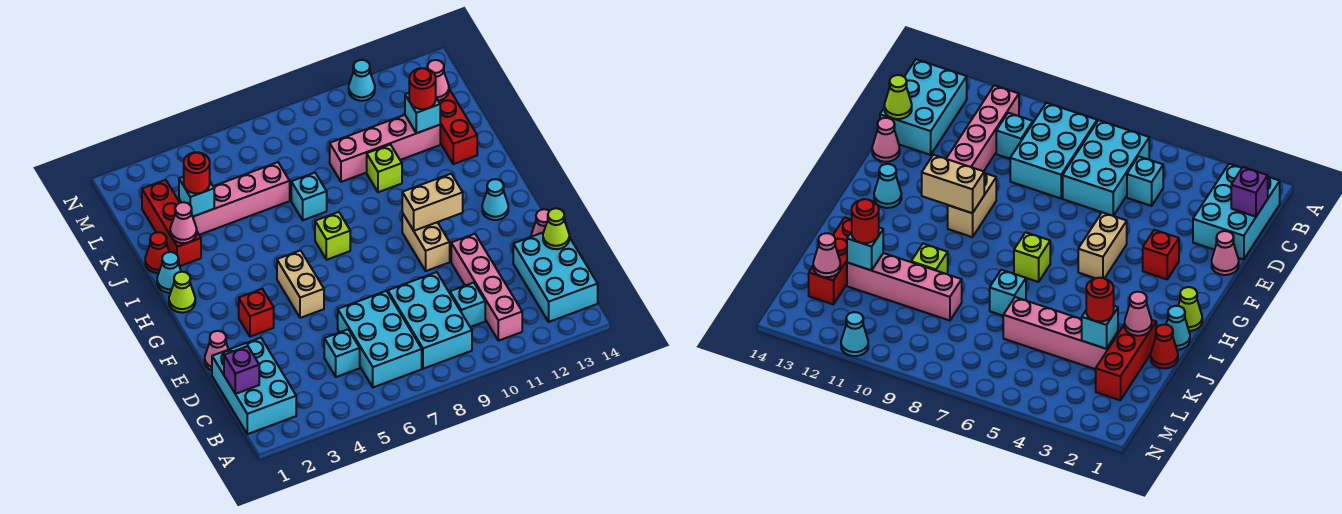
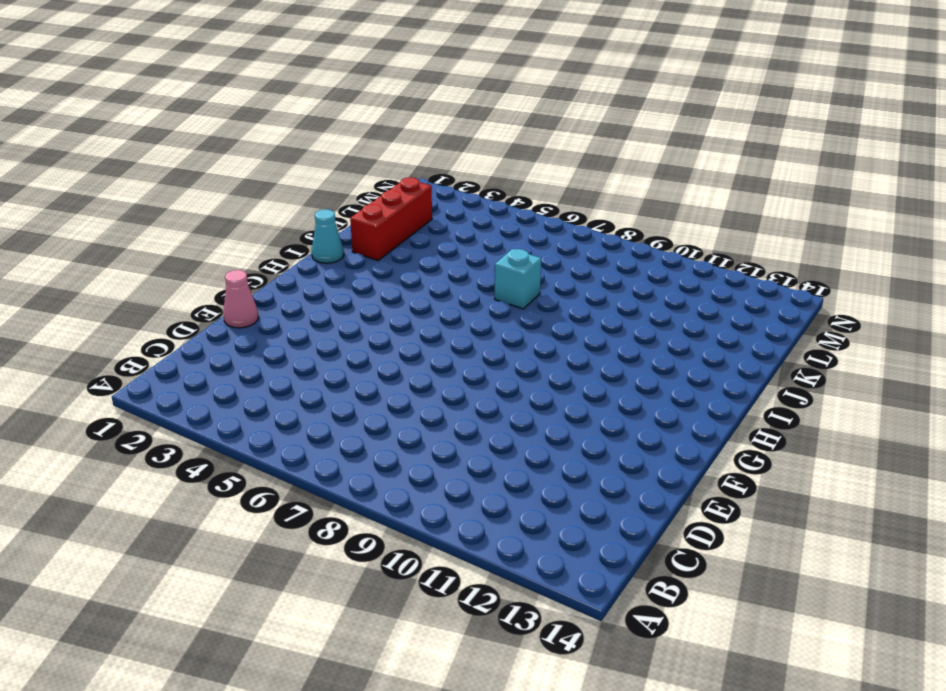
none -> cyan 2x3 brick [212,338,296,434]
none -> cyan 2x3 brick [338,291,422,387]
none -> cyan 2x3 brick [388,272,472,369]
none -> pink 1x4 brick [451,234,522,341]

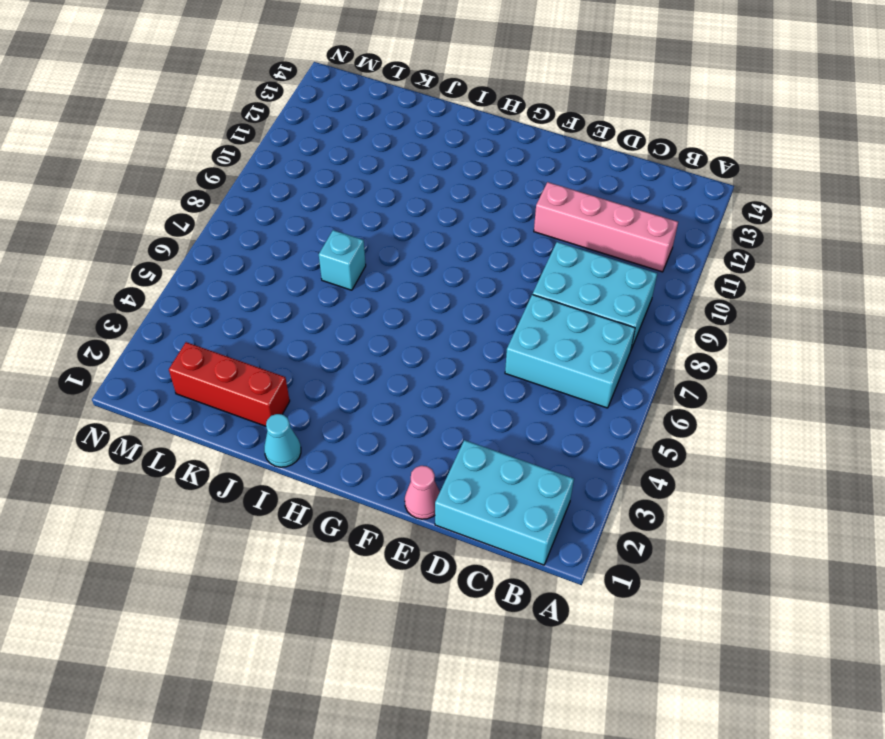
none -> cyan 2x3 brick [513,233,598,322]
none -> cyan 1x1 brick [324,329,360,377]
none -> cyan 1x1 brick [450,283,485,327]
none -> pink 1x1 cone [531,209,549,237]

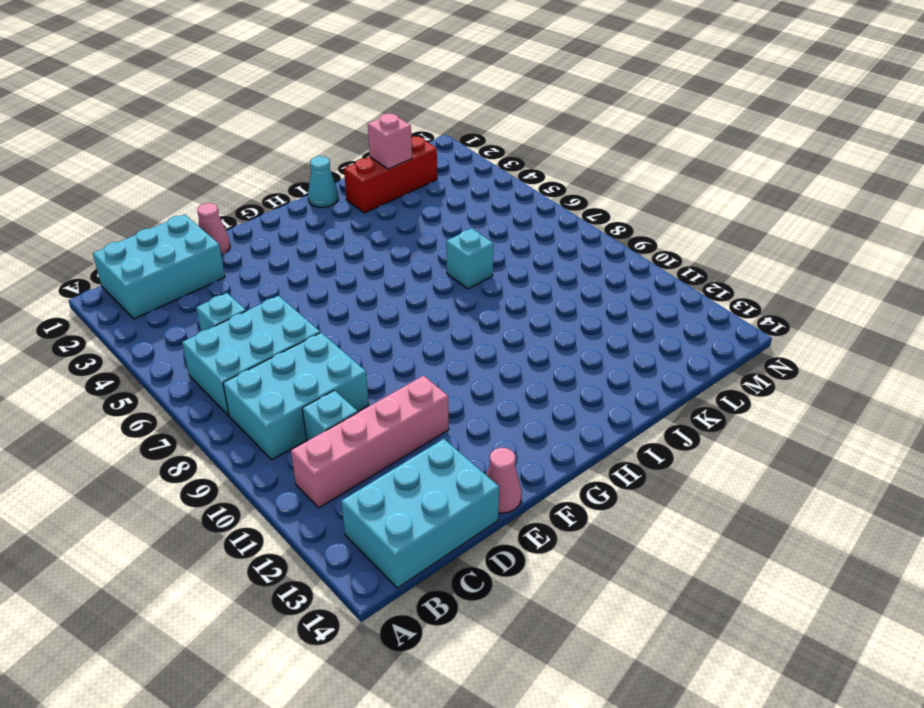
pink 1x1 brick [368,113,412,169] -> none
none -> red 1x1 brick [239,289,274,337]
none -> tan 1x2 brick [277,250,324,318]
none -> tan 1x2 brick [402,213,450,271]
none -> cyan 1x1 cone [482,179,508,220]

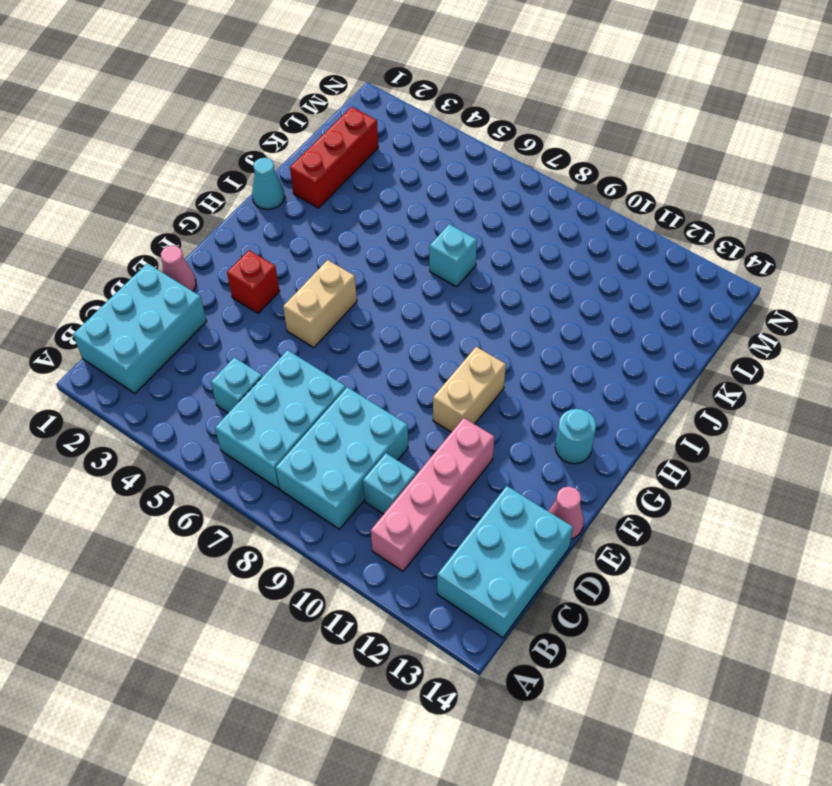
cyan 1x1 round brick [555,409,596,464] -> cyan 1x1 cone [482,179,508,220]
none -> lime 1x1 cone [169,272,195,313]
none -> lime 1x1 brick [315,212,350,260]
none -> red 1x1 cone [145,232,169,273]
none -> lime 1x1 brick [367,145,402,192]

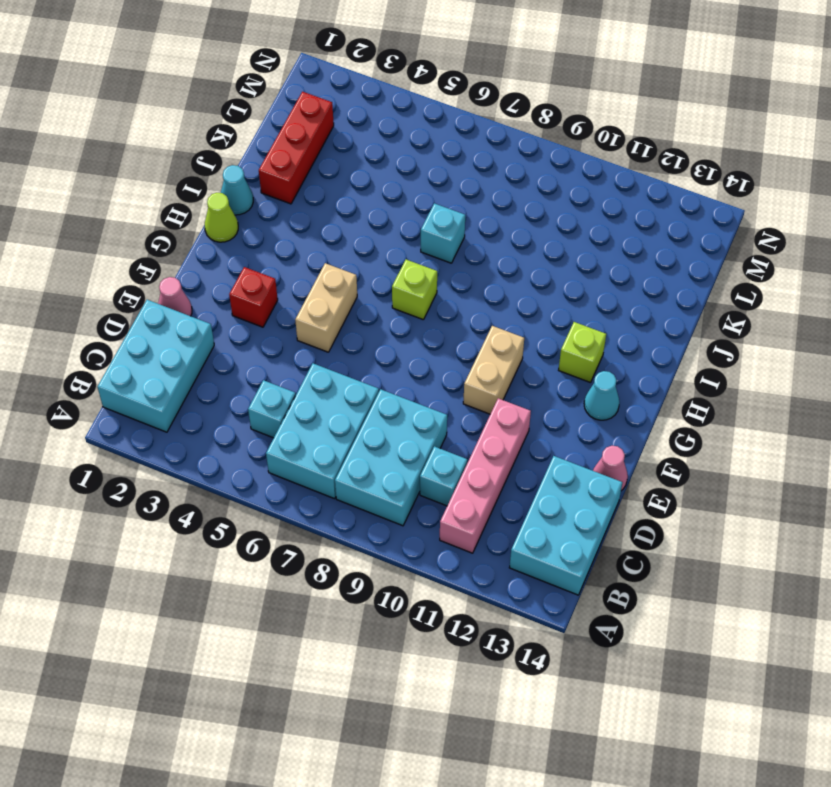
lime 1x1 brick [559,322,606,383] -> lime 1x1 brick moved to [367,145,402,192]
none -> red 1x1 cone [145,232,169,273]
none -> red 1x3 brick [439,89,477,164]
none -> pink 1x4 brick [179,162,290,235]
none -> pink 1x4 brick [330,115,440,182]

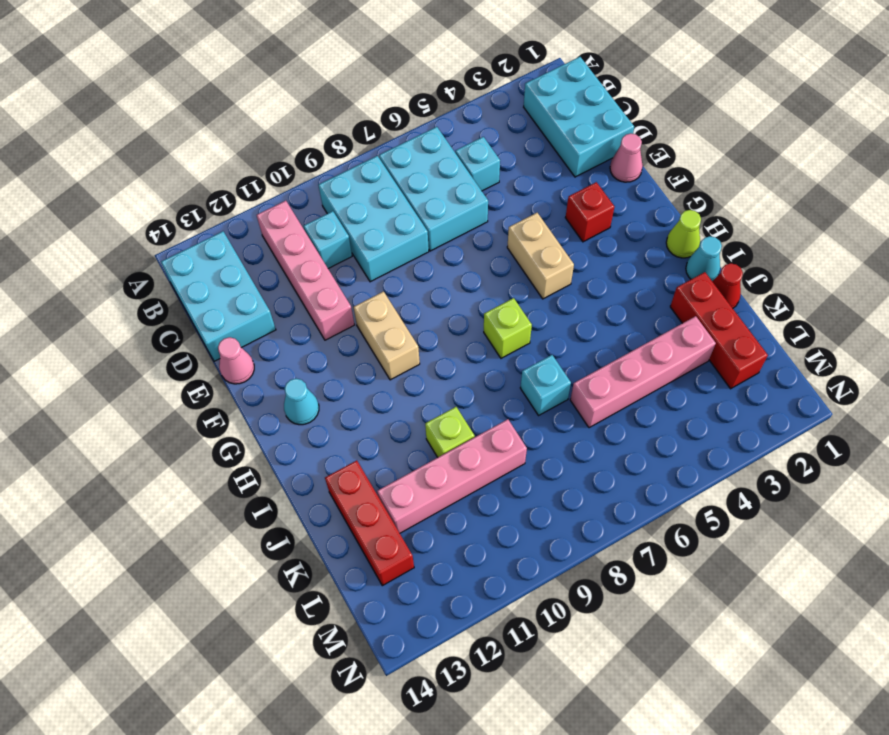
none -> cyan 1x1 cone [349,60,375,101]
none -> purple 1x1 brick [224,346,259,394]
none -> lime 1x1 cone [543,208,569,249]
none -> tan 1x2 brick [402,174,463,231]

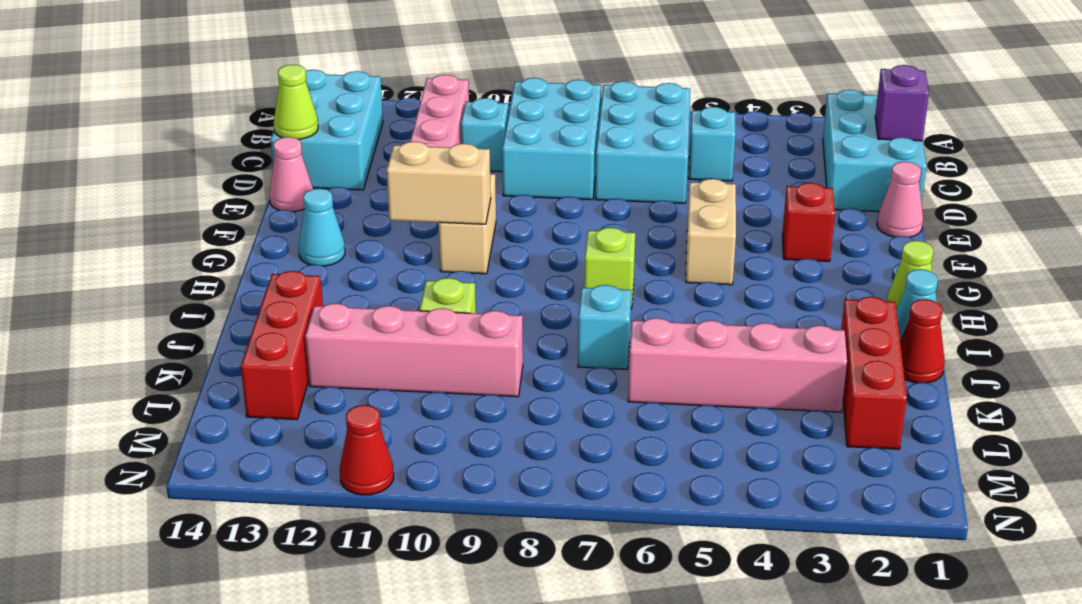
red 1x1 cone [340,405,394,495] -> cyan 1x1 cone [349,60,375,101]
none -> pink 1x1 cone [170,202,197,243]
none -> cyan 1x1 brick [179,177,214,216]
none -> cyan 1x1 brick [405,93,440,133]
none -> pink 1x1 cone [427,60,449,101]

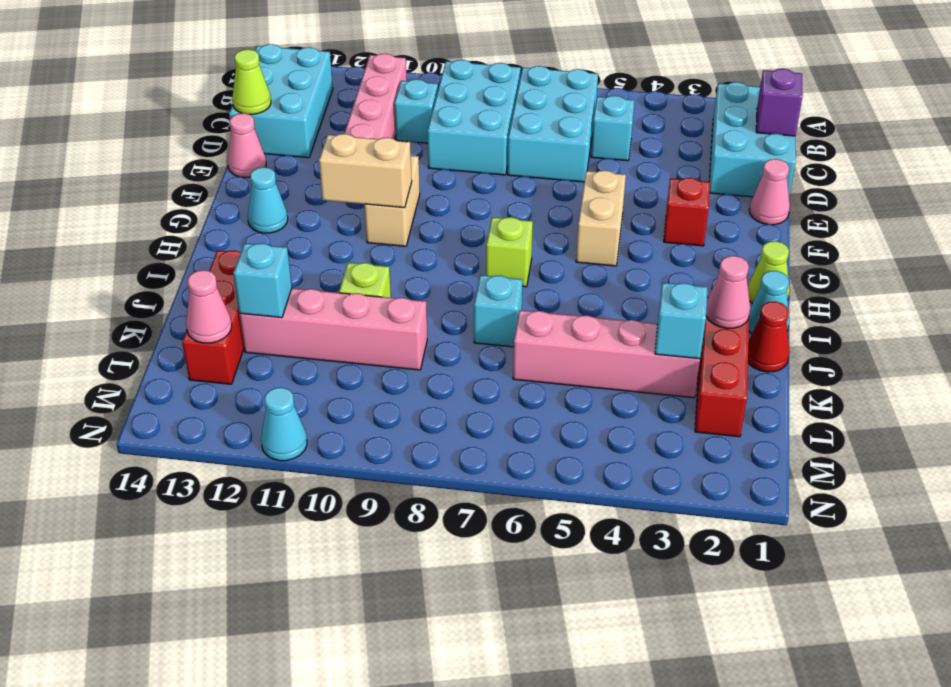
none -> red 1x1 round brick [184,152,210,193]
none -> red 1x1 round brick [409,68,436,109]

